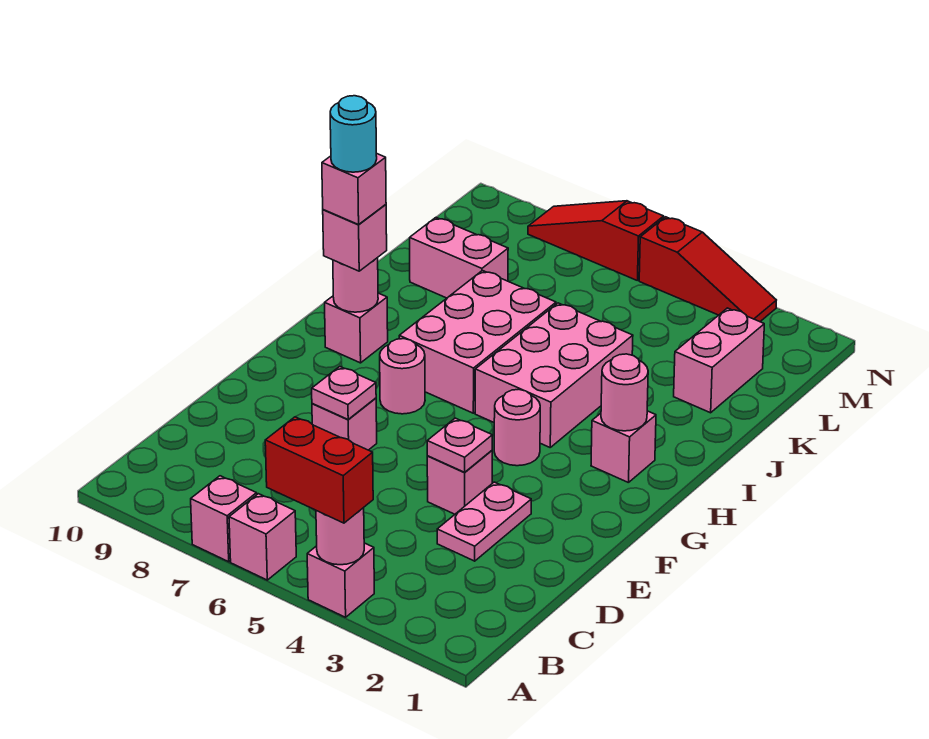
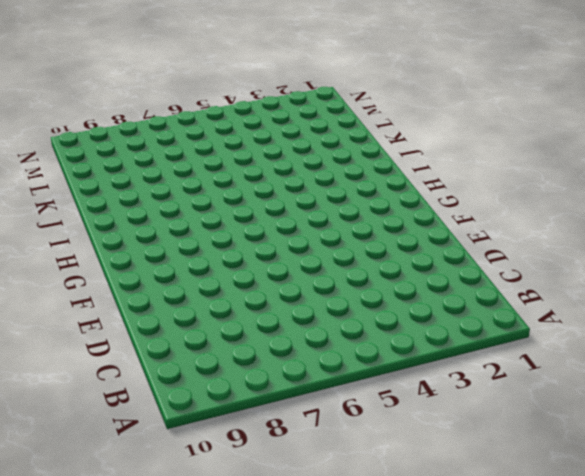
none -> pink 1x1 brick [307,543,374,617]
none -> pink 1x1 brick [229,494,296,580]
none -> pink 1x1 brick [191,476,257,562]

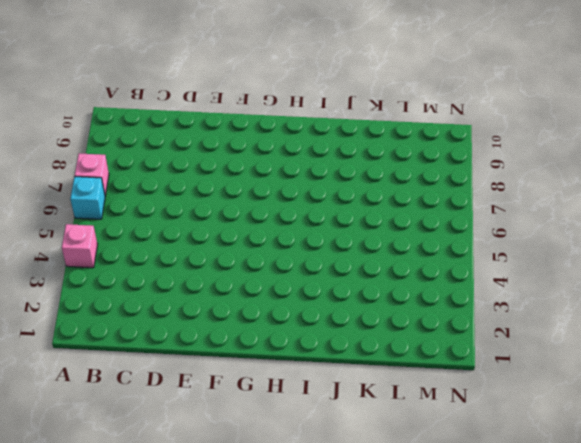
cyan 1x1 brick [70,177,105,219] -> pink 1x1 brick [229,494,296,580]
none -> pink 1x2 plate [437,482,531,561]
none -> pink 1x1 brick [427,451,492,514]
none -> pink 1x1 brick [312,398,377,450]

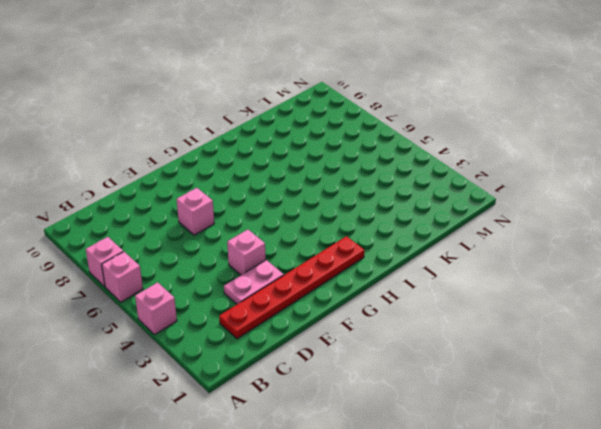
red 1x6 plate [219,236,364,339] -> pink 1x1 brick [591,411,656,483]
none -> pink 1x1 round brick [494,390,540,466]
none -> pink 1x1 round brick [380,339,425,414]
none -> pink 2x3 brick [475,303,633,447]

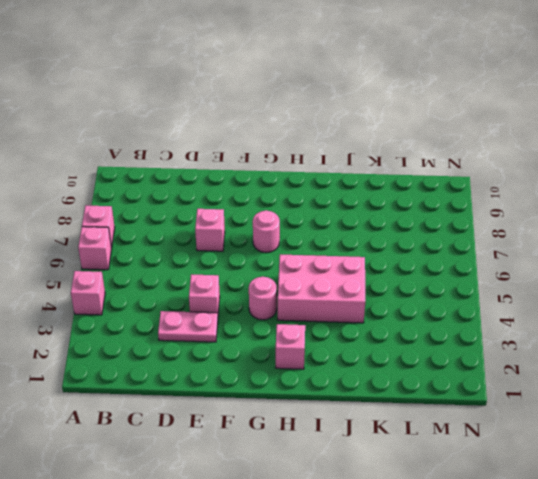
none -> pink 2x3 brick [399,271,556,413]
none -> pink 1x1 brick [325,293,388,363]
none -> pink 1x2 brick [674,308,764,413]

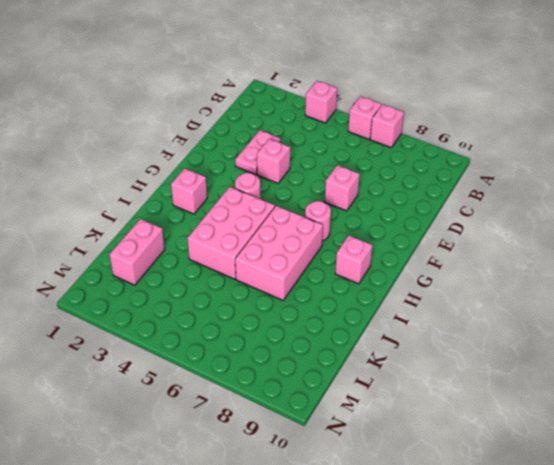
none -> pink 1x2 brick [410,218,508,298]
none -> red 1x3 slope [639,217,776,322]
none -> red 1x3 slope [528,201,664,280]

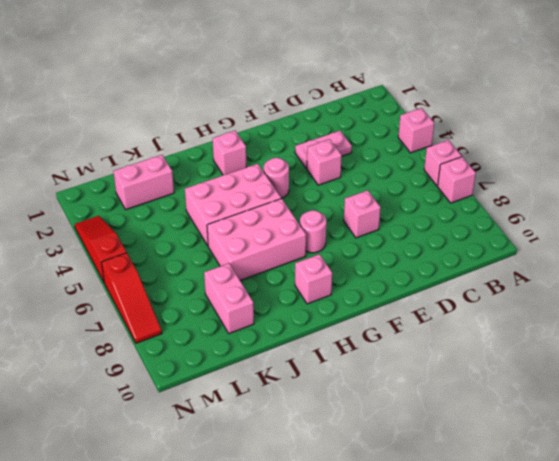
none -> pink 1x1 round brick [316,508,364,565]
none -> pink 1x1 plate [427,418,492,472]
none -> pink 1x1 plate [312,367,376,420]

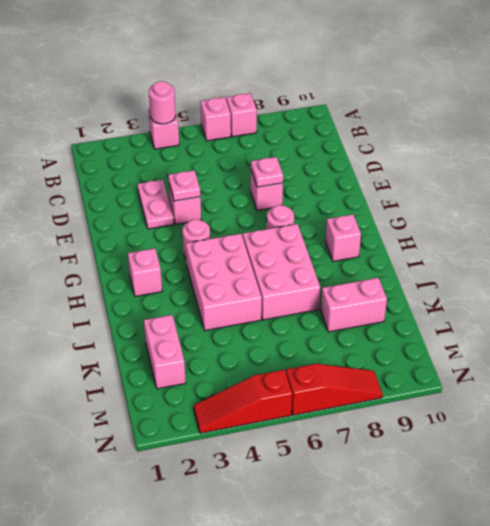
none -> pink 1x1 round brick [601,354,648,431]
none -> pink 1x1 round brick [333,258,378,312]
none -> red 1x2 brick [265,417,373,523]

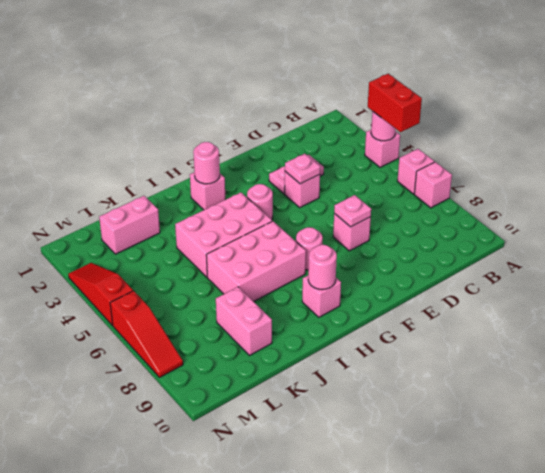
none -> pink 1x1 brick [323,204,387,271]
none -> pink 1x1 brick [322,153,386,225]
none -> cyan 1x1 round brick [330,96,377,172]

